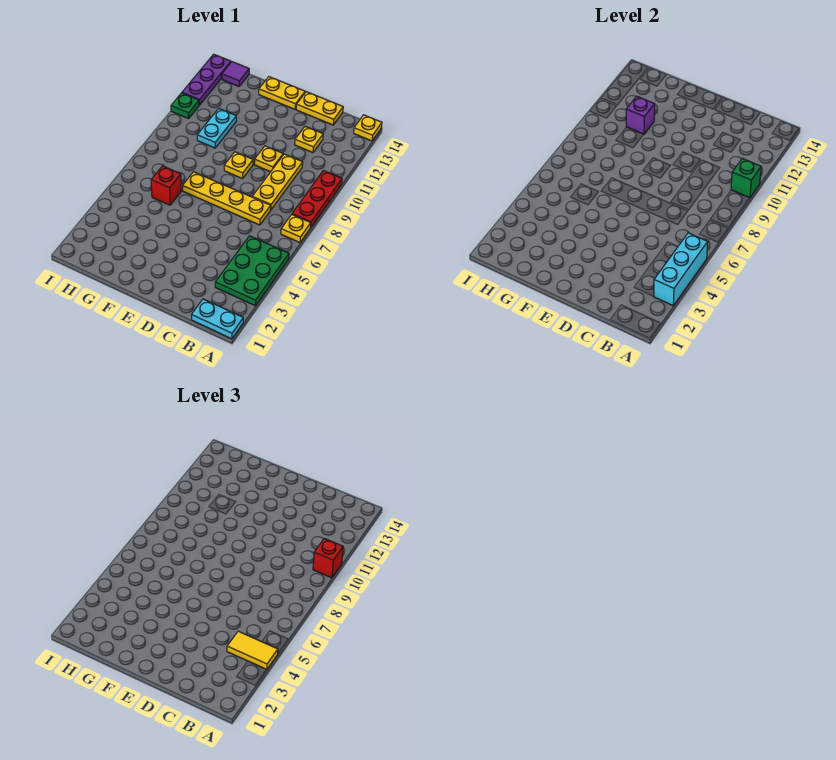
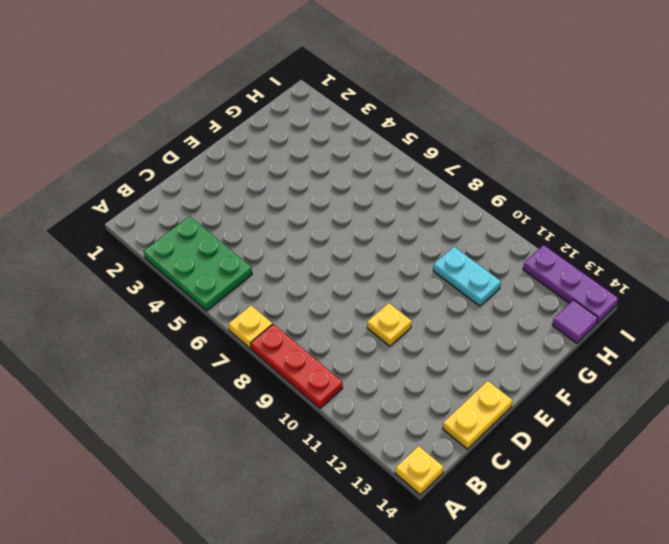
none -> cyan 1x2 plate [191,299,243,339]
none -> yellow 1x4 plate [183,172,271,225]
none -> yellow 1x3 plate [252,154,303,210]

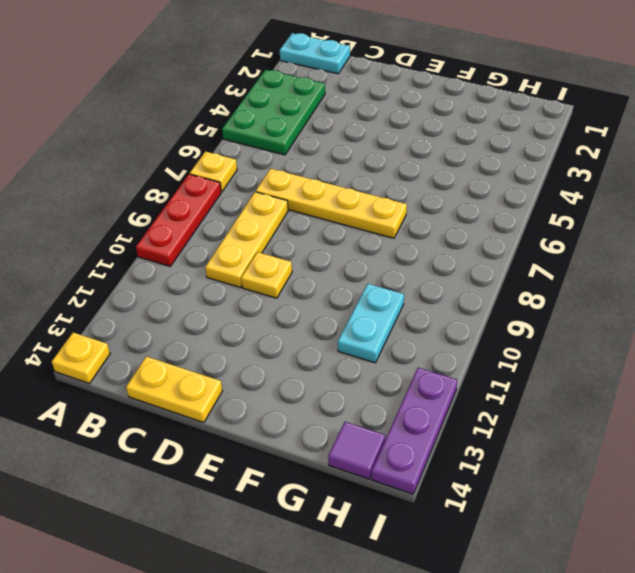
none -> yellow 1x1 plate [295,126,323,152]
none -> yellow 1x1 plate [224,152,253,179]
none -> yellow 1x2 plate [259,77,305,109]

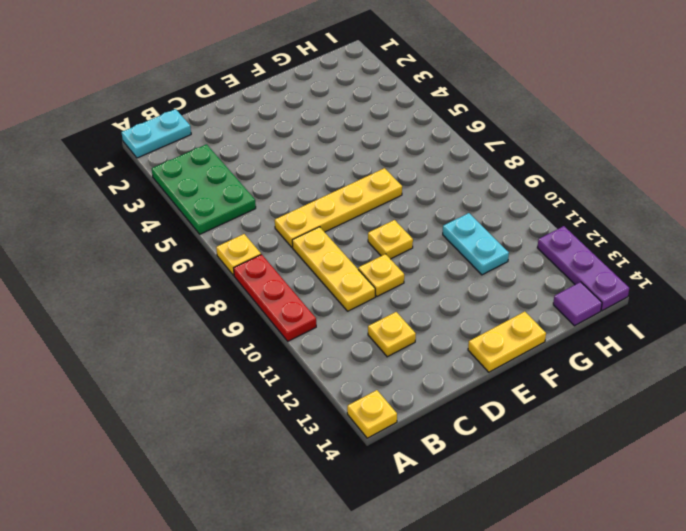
none -> yellow 1x2 plate [296,92,343,125]
none -> red 1x1 brick [151,166,181,205]
none -> green 1x1 plate [171,93,199,118]

